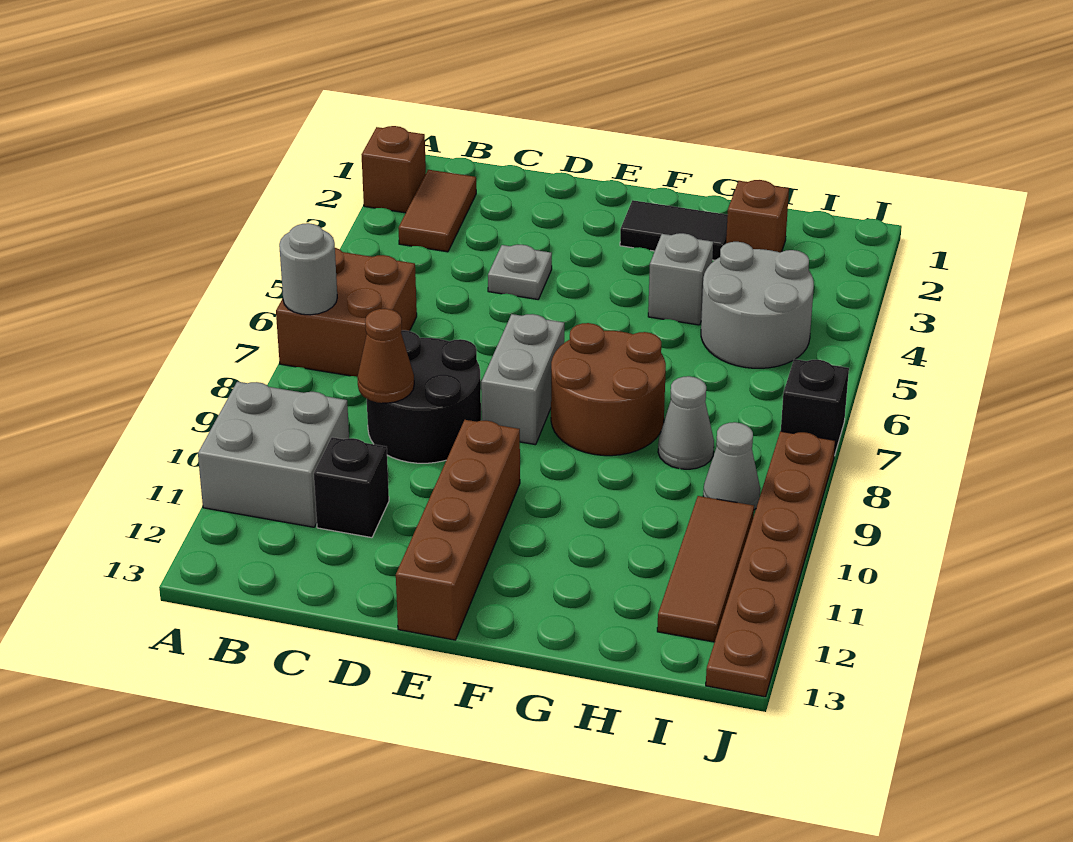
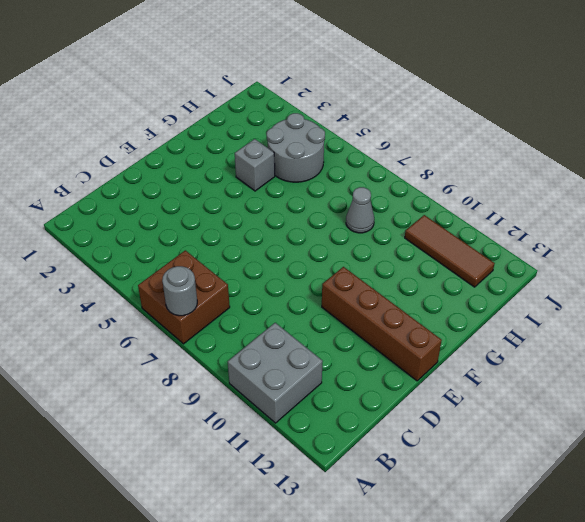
none -> brown 1x1 brick [361,126,426,213]
none -> brown 1x2 tile [398,170,476,252]
none -> black 2x2 round brick [367,330,481,463]

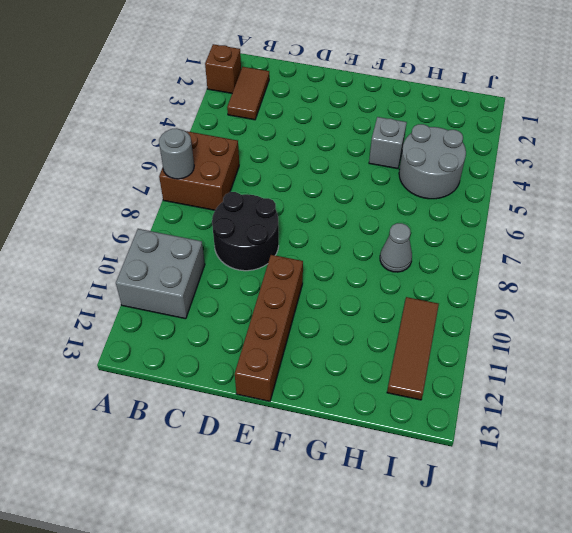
none -> black 1x1 brick [314,437,389,538]
none -> grey 1x1 plate [488,245,552,299]
none -> grey 1x2 brick [481,314,564,445]

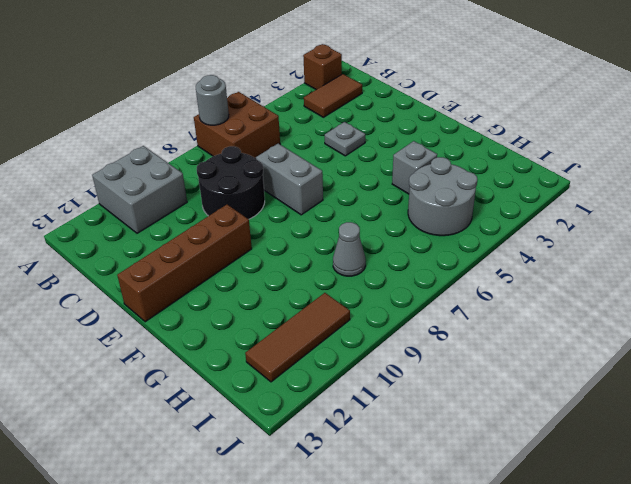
grey 1x2 brick [256,143,323,215] -> grey 1x2 brick turned to [481,314,564,445]
none -> black 1x1 brick [314,437,389,538]
none -> black 1x2 tile [620,200,728,260]
none -> brown 2x2 round brick [551,323,666,456]

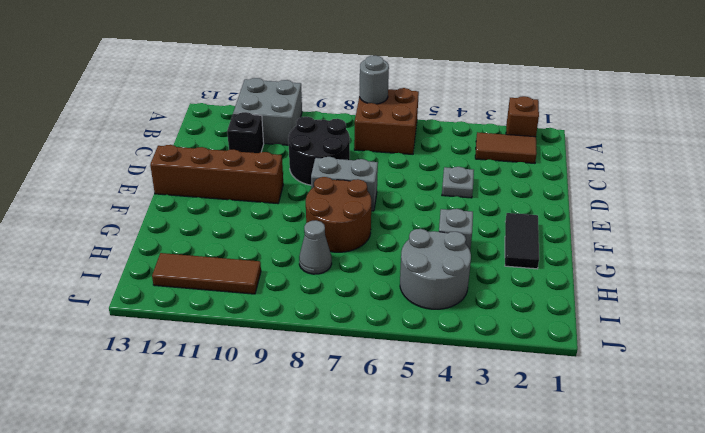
none -> brown 1x1 brick [726,180,789,252]
none -> grey 1x1 cone [703,422,760,510]
none -> black 1x1 brick [781,359,849,456]

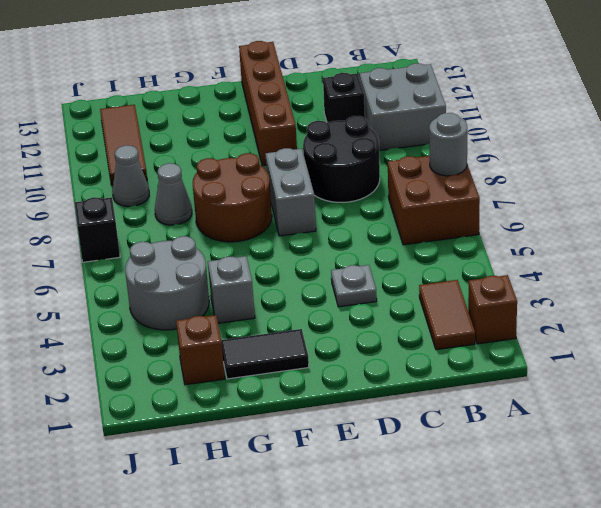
none -> brown 1x6 plate [706,431,835,697]
none -> brown 1x1 cone [357,309,414,403]

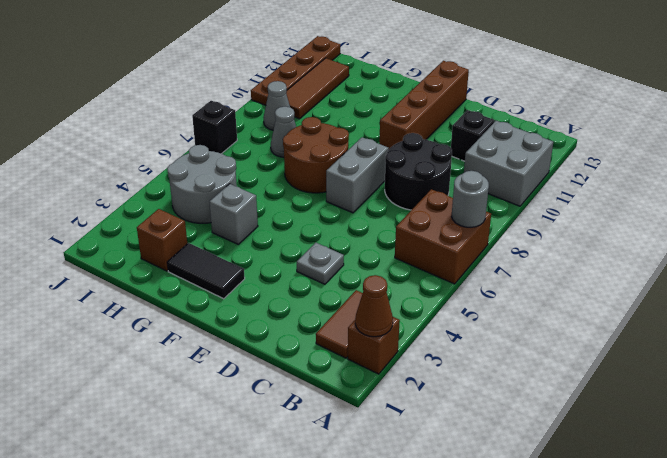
brown 1x1 cone [355,275,393,337] -> brown 1x1 cone moved to [357,309,414,403]
brown 1x4 plate [251,36,340,105] -> brown 1x6 plate [706,431,835,697]

